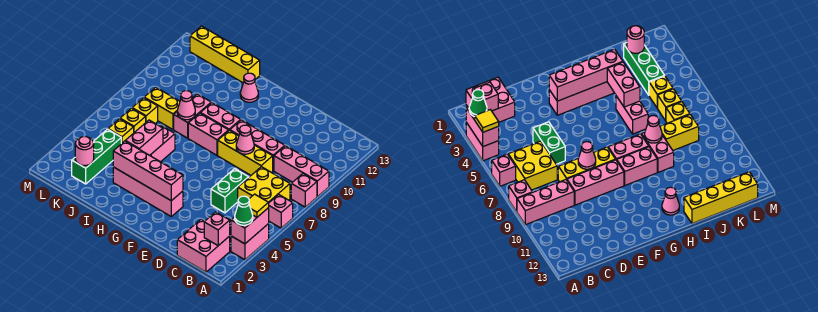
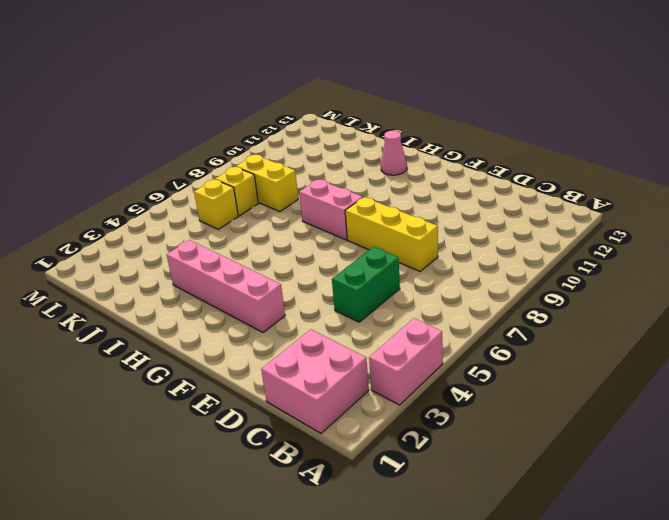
none -> pink 1x1 brick [269,195,293,228]
none -> pink 1x1 brick [291,174,317,207]
none -> pink 1x3 brick [274,146,329,197]
none -> yellow 2x2 brick [238,167,290,202]

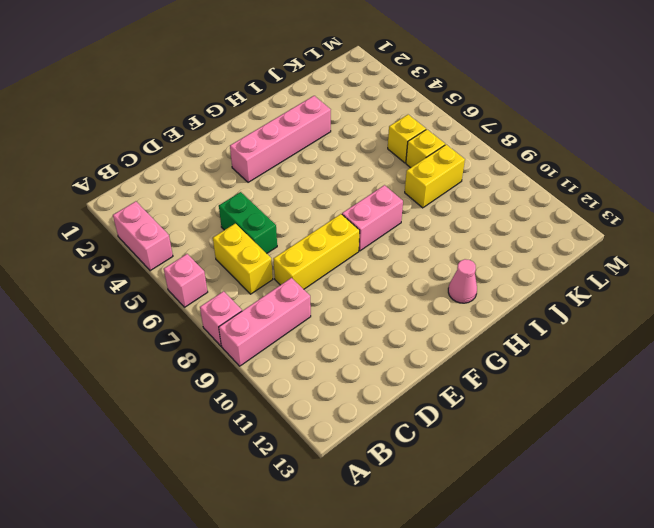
yellow 1x2 brick [213,224,273,294] -> yellow 2x2 brick [238,167,290,202]
none -> pink 2x2 brick [177,219,230,272]
none -> pink 1x3 brick [230,120,285,171]
none -> pink 1x2 brick [201,103,240,130]
none -> pink 1x2 brick [150,126,175,162]

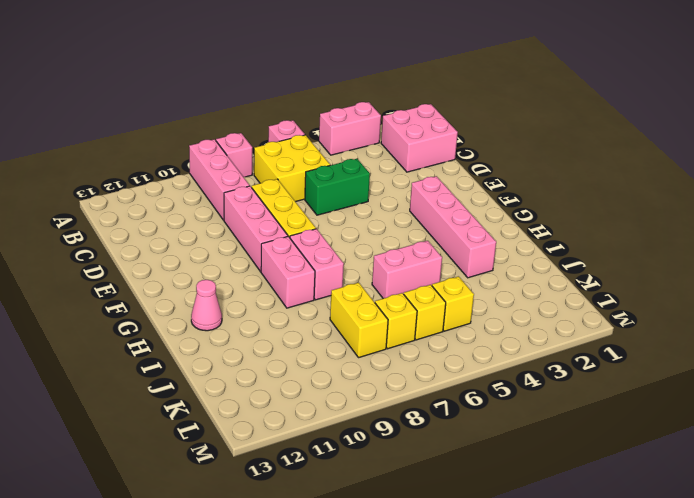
none -> pink 1x2 brick [174,94,211,138]
none -> yellow 1x4 brick [190,26,260,83]
none -> green 1x3 brick [72,129,121,184]
none -> pink 1x2 brick [231,208,269,244]

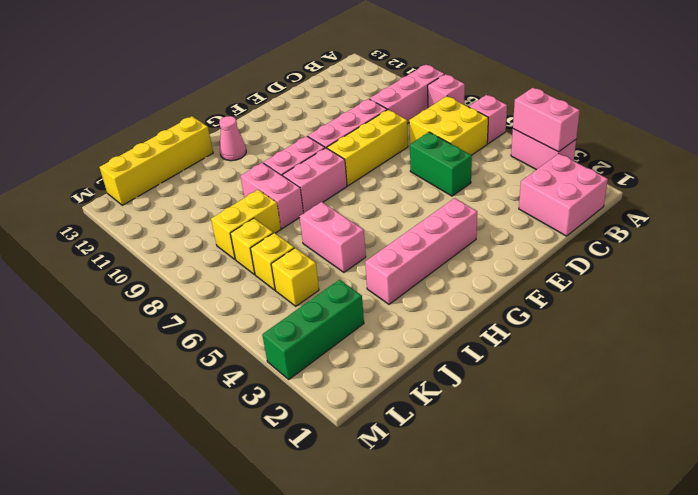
green 1x3 brick [262,280,364,379] -> green 1x3 brick turned to [72,129,121,184]
none -> pink 1x1 brick [204,212,230,246]
none -> pink 1x1 cone [236,125,254,154]
none -> pink 1x4 brick [113,141,183,201]
none -> pink 1x2 brick [126,120,163,155]

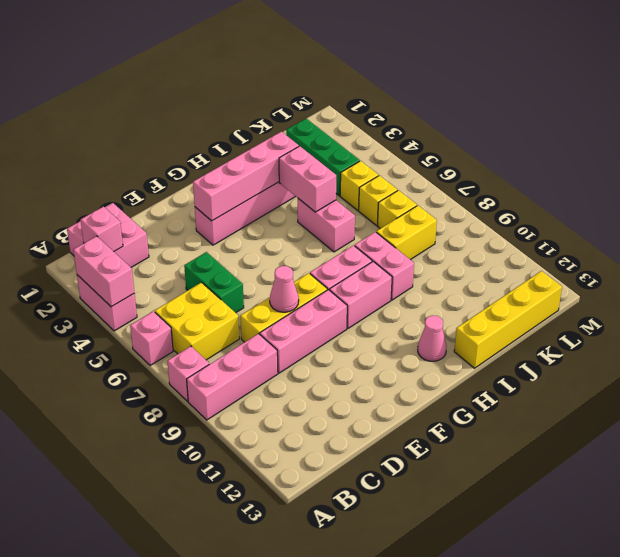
none -> pink 1x1 cone [177,91,195,120]
none -> pink 1x1 round brick [75,136,94,166]
none -> green 1x1 cone [235,196,253,225]
none -> yellow 1x1 tile [249,194,269,217]

